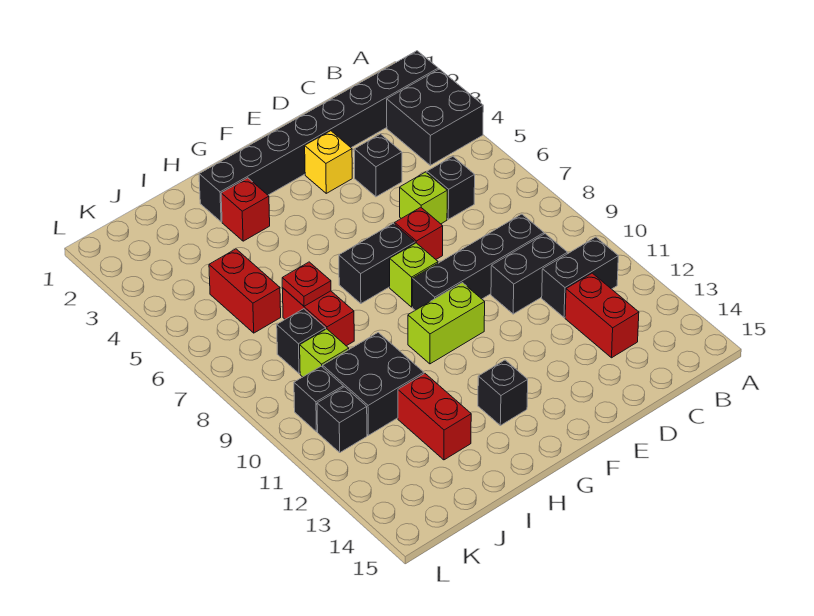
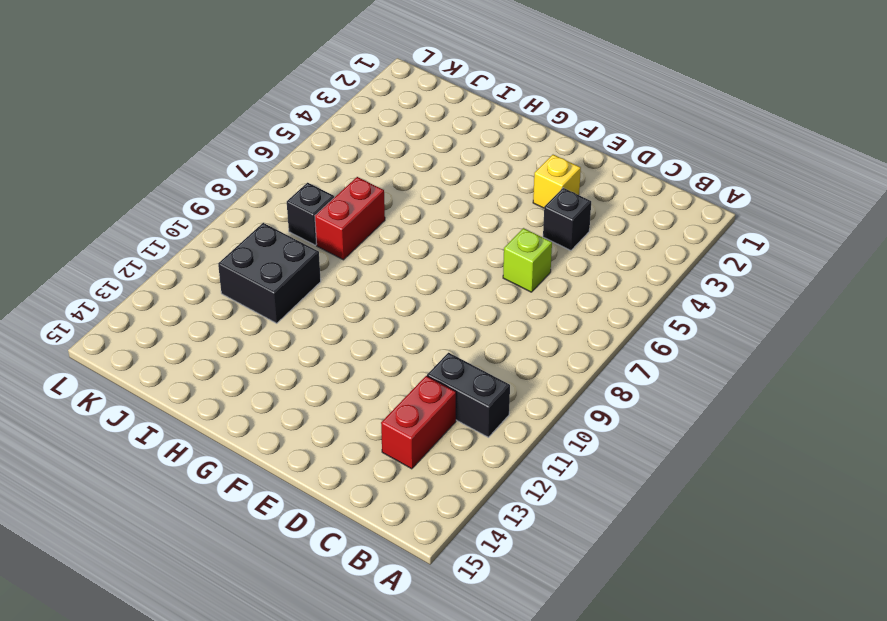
none -> black 1x8 brick [199,51,438,222]
none -> black 2x2 brick [387,69,483,165]
none -> black 1x1 brick [427,156,475,219]

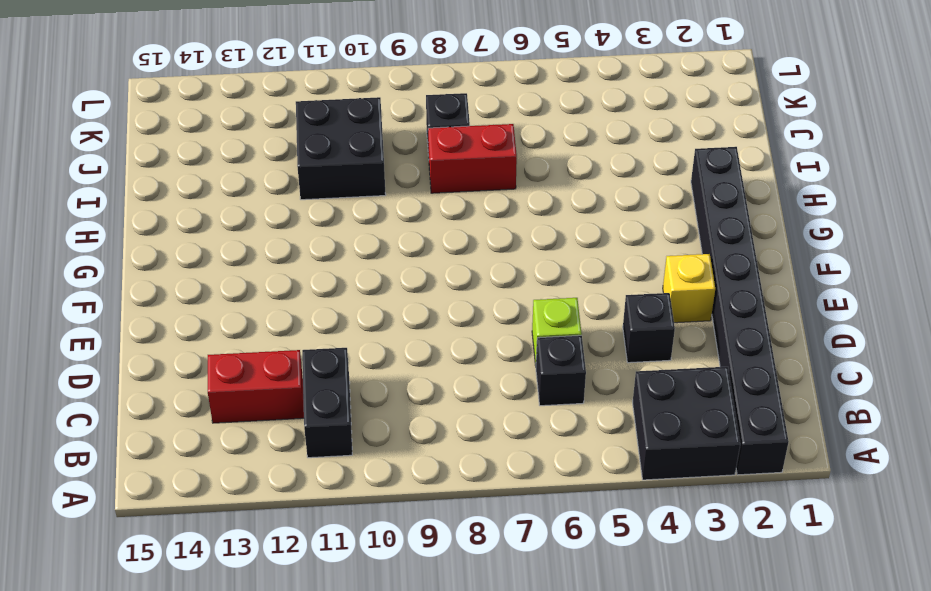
none -> black 1x4 brick [413,214,544,310]
none -> black 1x2 brick [491,234,567,314]
none -> red 1x1 brick [395,207,443,259]

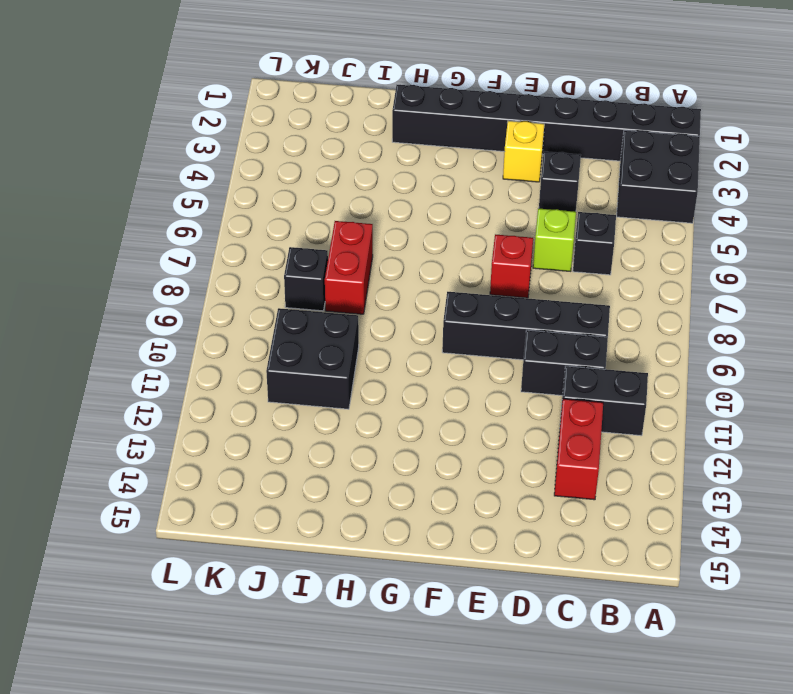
none -> black 1x2 brick [339,223,415,304]
none -> lime 1x1 brick [390,243,438,307]
none -> lime 1x2 brick [408,283,485,364]

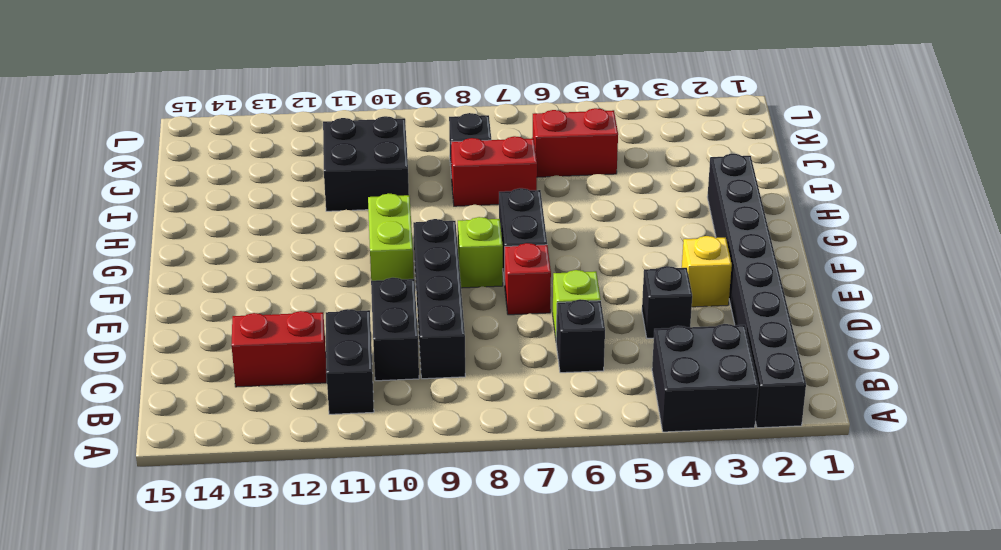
none -> black 1x1 brick [478,360,528,425]
none -> red 1x1 brick [221,178,270,241]
none -> red 1x2 brick [398,374,471,460]

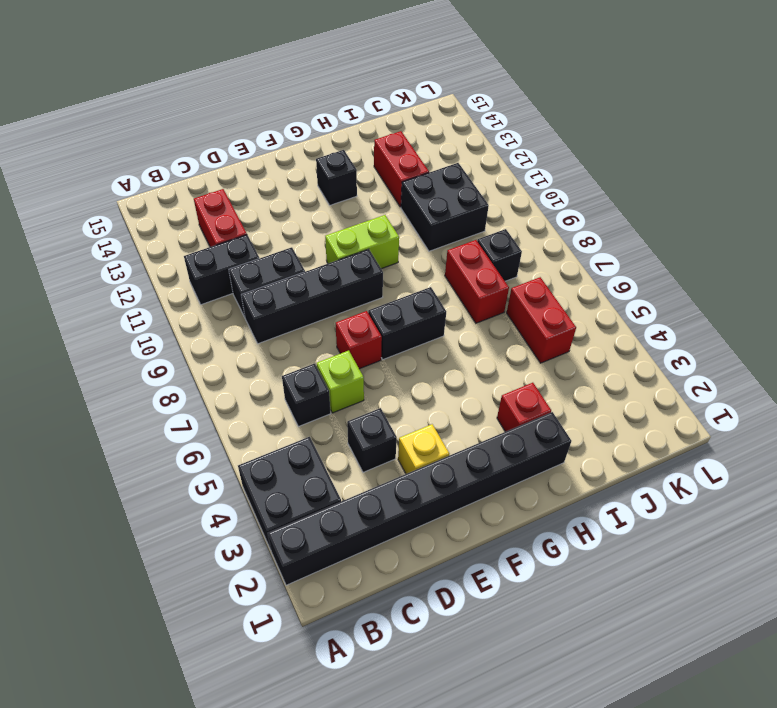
none -> lime 1x1 brick [390,243,438,307]
none -> lime 1x1 brick [300,329,349,377]
none -> black 1x1 brick [294,366,343,432]

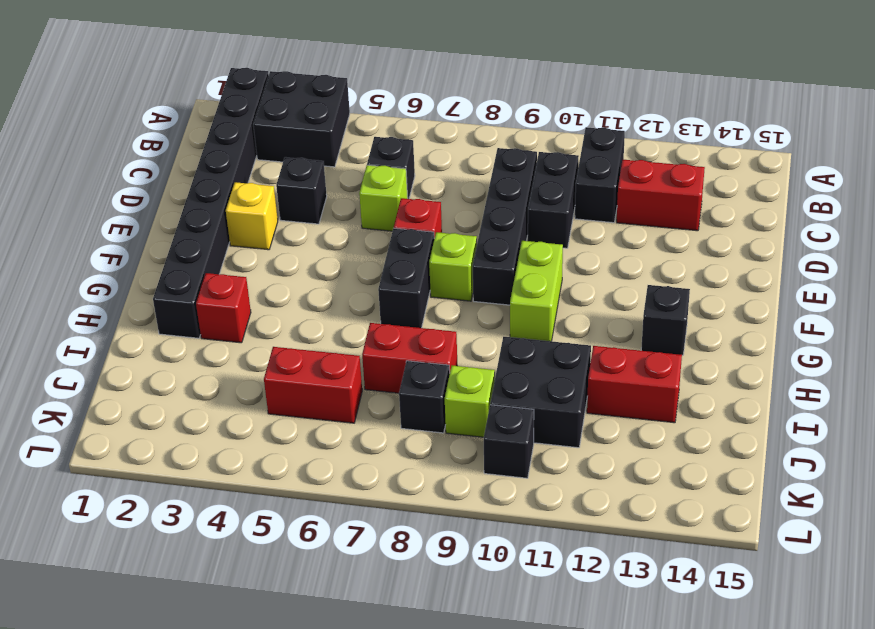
none -> black 1x1 brick [317,387,367,452]
none -> red 1x1 plate [282,262,331,306]

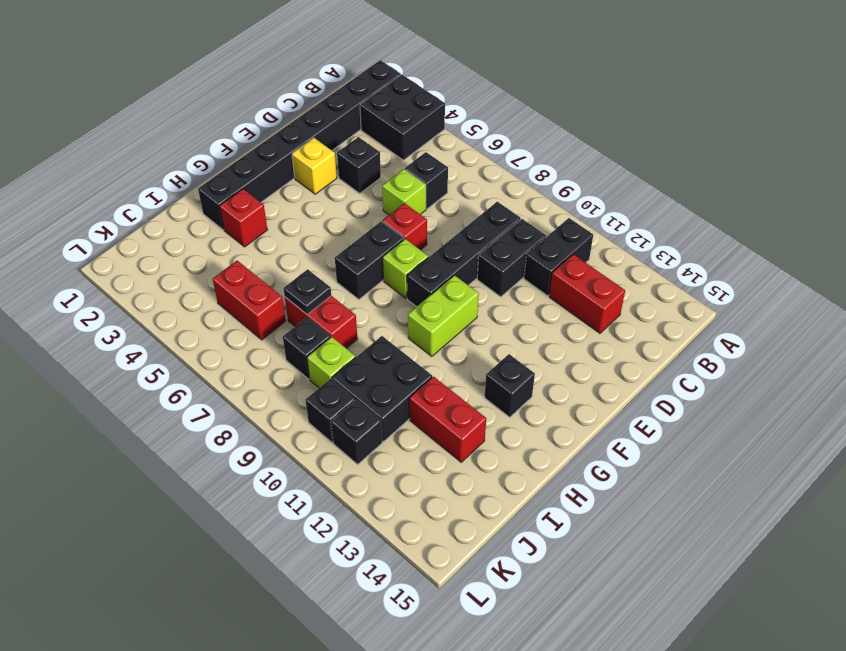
black 1x1 plate [283,269,331,314] -> red 1x1 plate [282,262,331,306]

